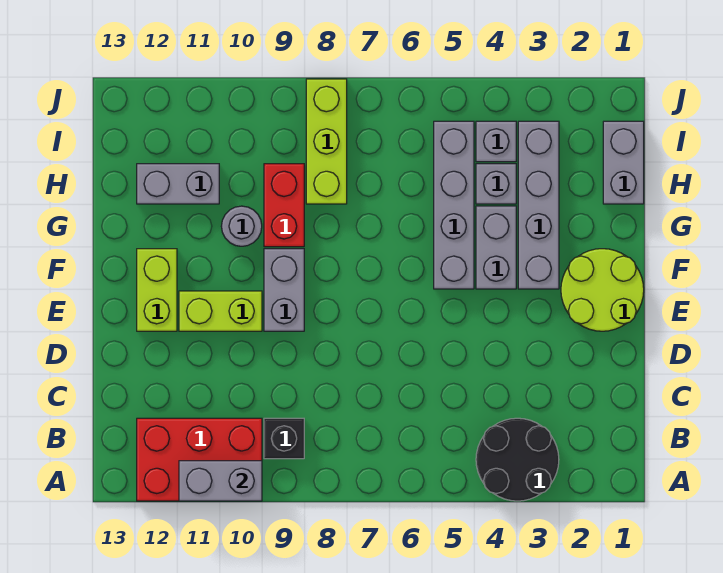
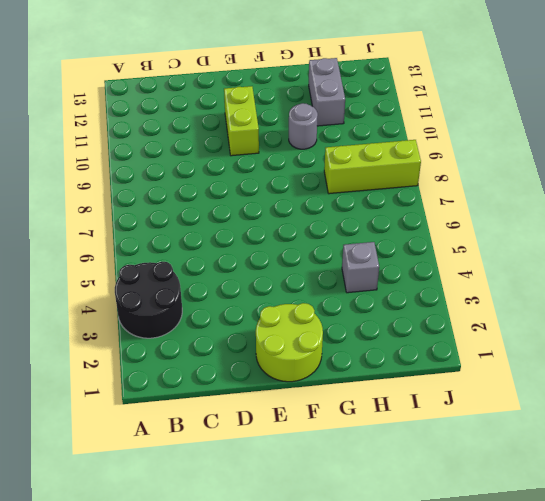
none -> red 2x3 brick [137,418,262,501]
none -> black 1x1 brick [264,418,304,459]
none -> grey 1x2 brick [264,249,304,331]

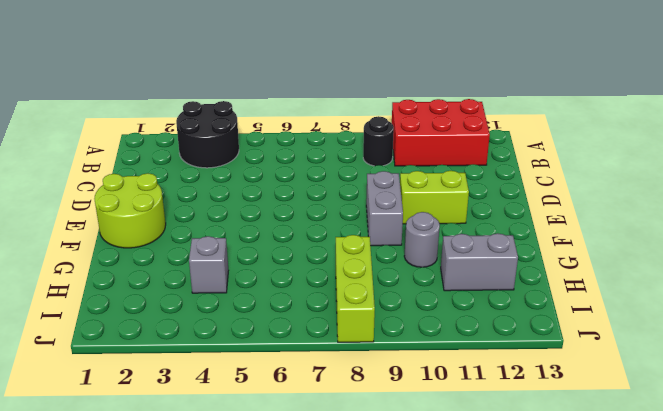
black 1x1 round brick [363,116,394,166] -> black 1x1 brick [264,418,304,459]
none -> lime 1x2 brick [137,249,177,331]
none -> grey 1x4 brick [518,121,559,289]
none -> grey 1x2 brick [476,206,516,289]

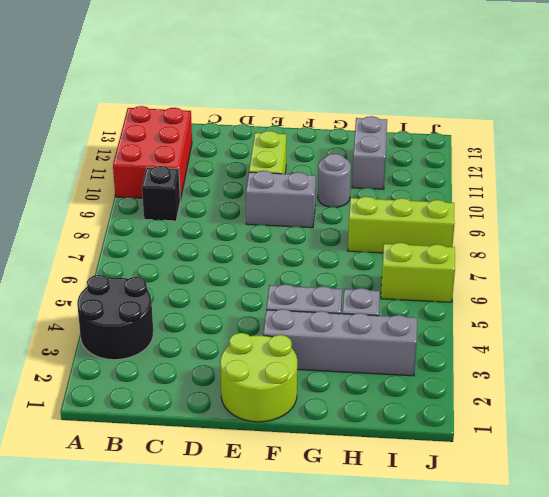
lime 1x2 brick [381,243,455,302] -> lime 1x2 brick moved to [137,249,177,331]
none -> grey 1x4 brick [434,121,474,289]
none -> red 1x2 brick [264,164,304,247]
none -> grey 1x2 brick [603,121,644,204]

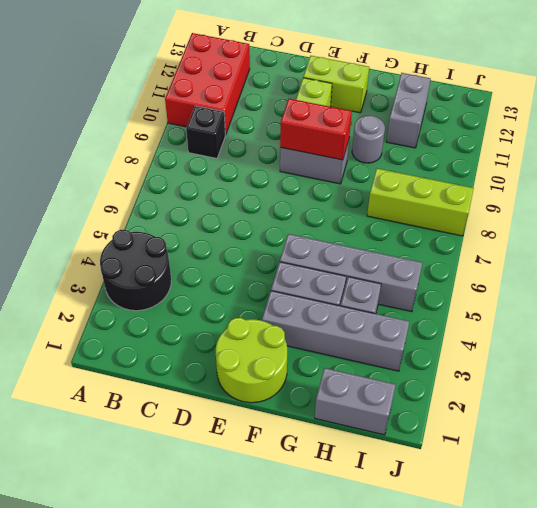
red 1x2 brick [280,99,352,160] -> red 1x2 brick moved to [264,164,304,247]
none -> grey 1x1 brick [476,121,516,162]
none -> grey 1x2 brick [179,461,262,501]

